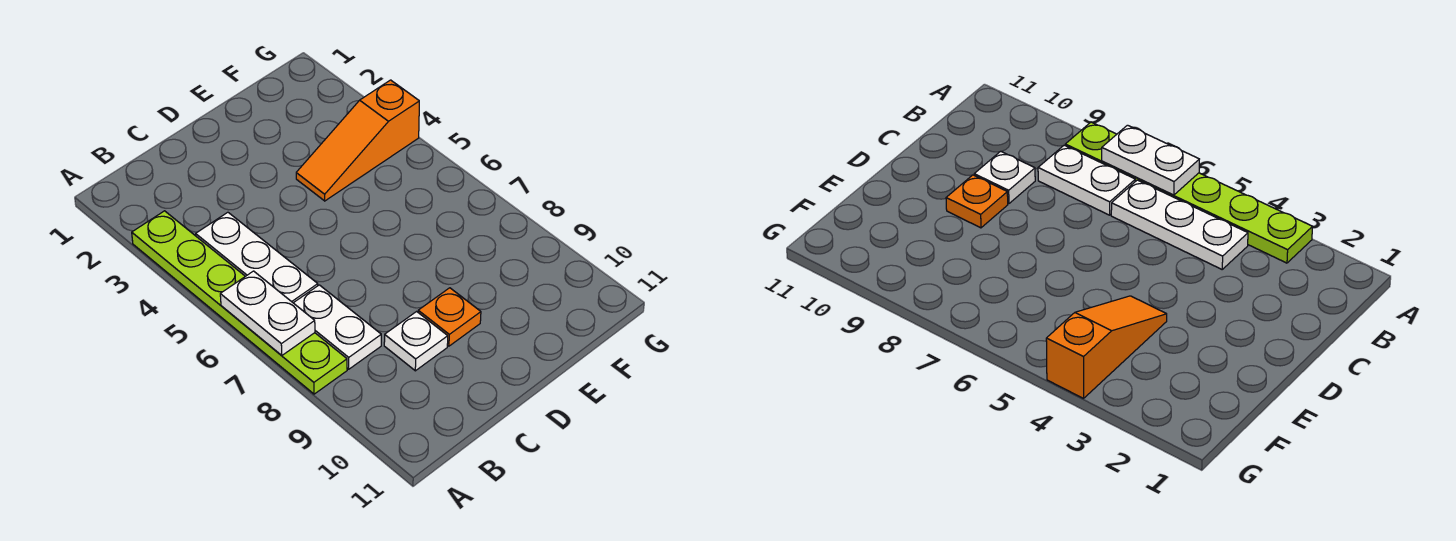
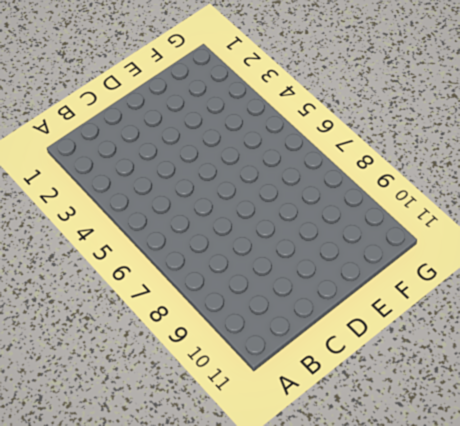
none -> lime 1x6 plate [132,211,347,394]
none -> white 1x3 plate [196,212,318,303]

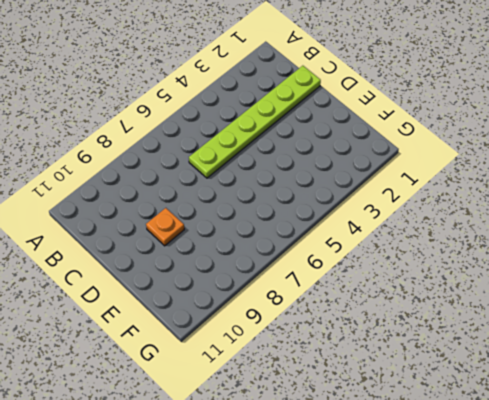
lime 1x6 plate [189,66,321,178] -> lime 1x6 plate moved to [132,211,347,394]
none -> white 1x3 plate [196,212,318,303]
none -> white 1x2 plate [294,285,381,369]

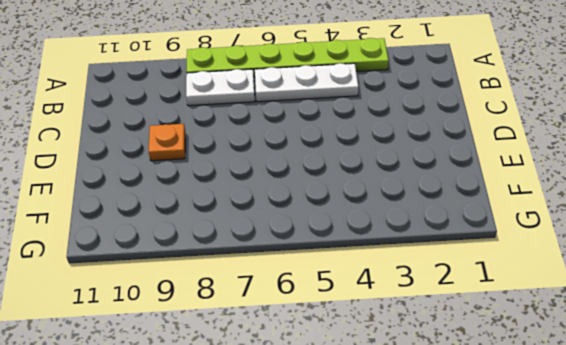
none -> white 1x1 plate [384,312,448,371]
none -> orange 1x3 slope [296,80,419,201]

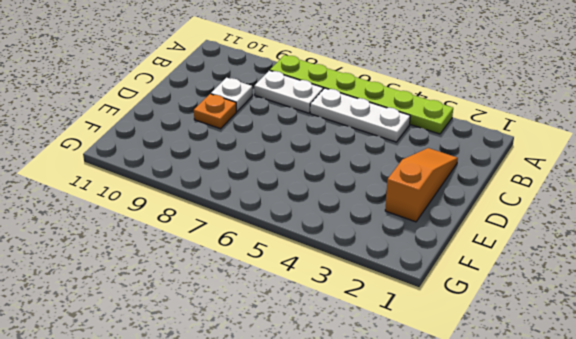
orange 1x3 slope [385,148,458,222] -> orange 1x3 slope moved to [296,80,419,201]
none -> white 1x2 plate [220,271,315,356]

